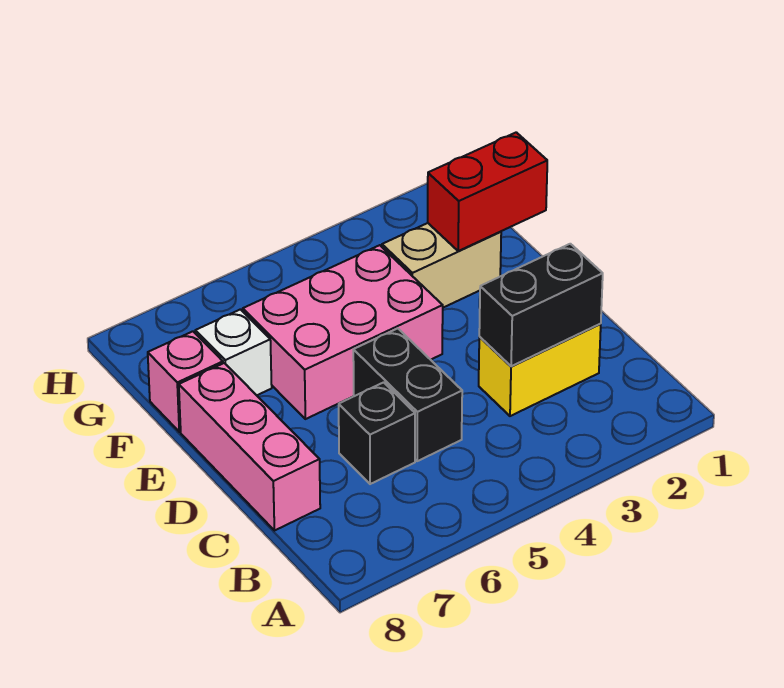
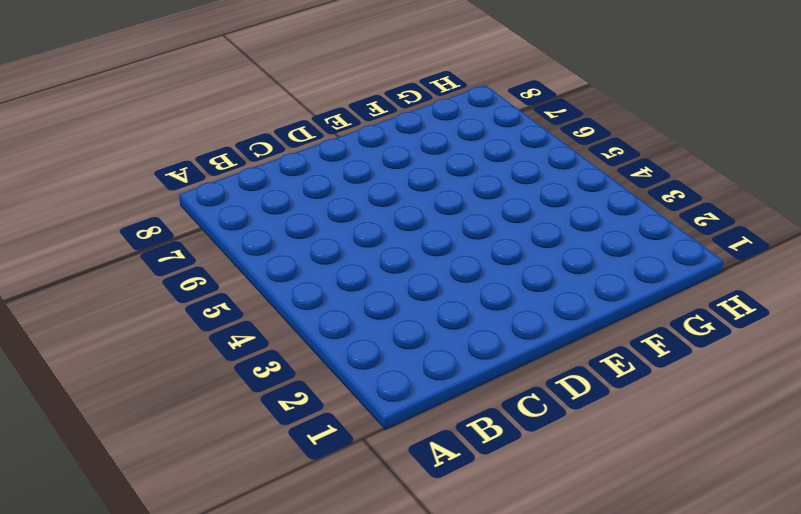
none -> yellow 1x2 brick [479,324,601,416]
none -> black 1x2 brick [353,328,462,461]

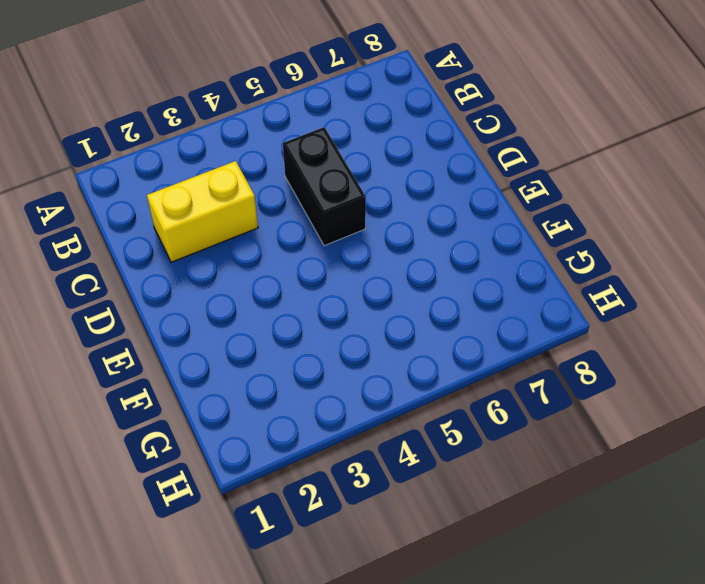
none -> black 1x1 brick [339,382,415,484]
none -> pink 1x3 brick [179,363,320,531]

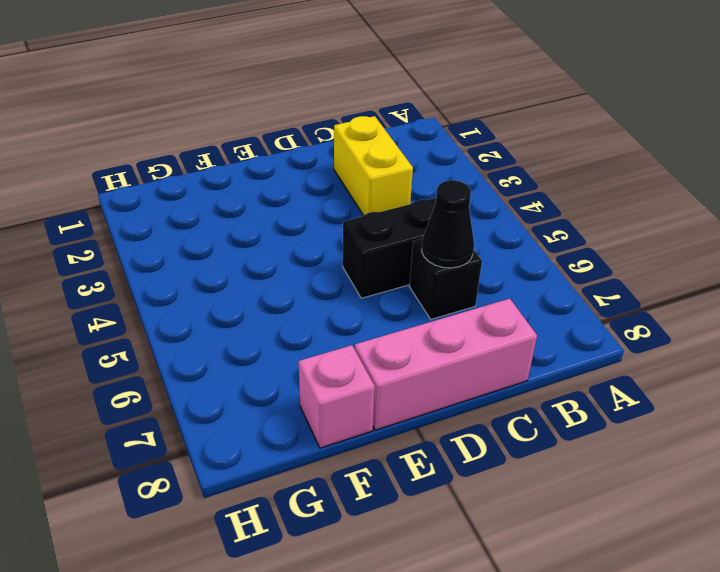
black 1x1 cone [422,180,474,268] -> none
none -> pink 2x3 brick [243,245,443,419]
none -> tan 1x2 brick [382,223,501,308]

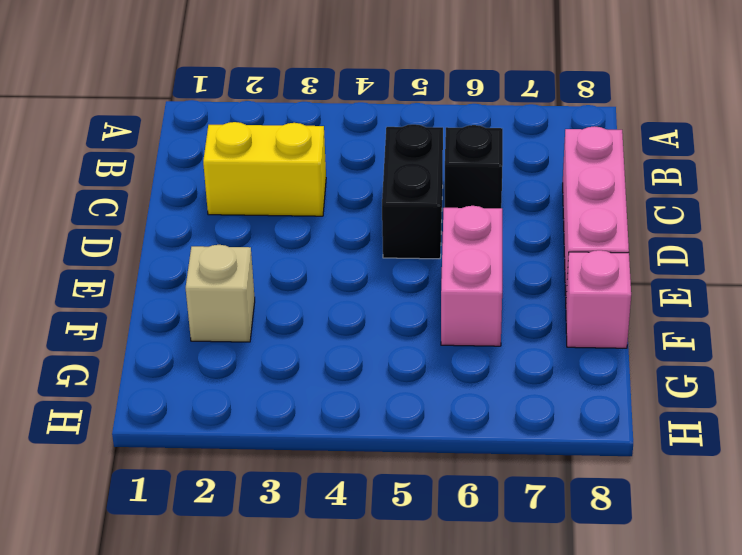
pink 1x2 brick [441,206,502,346] -> pink 2x3 brick [243,245,443,419]
tan 1x1 brick [186,245,255,342] -> tan 1x2 brick [382,223,501,308]
none -> white 1x1 brick [195,309,272,395]
none -> black 1x2 brick [479,244,603,366]

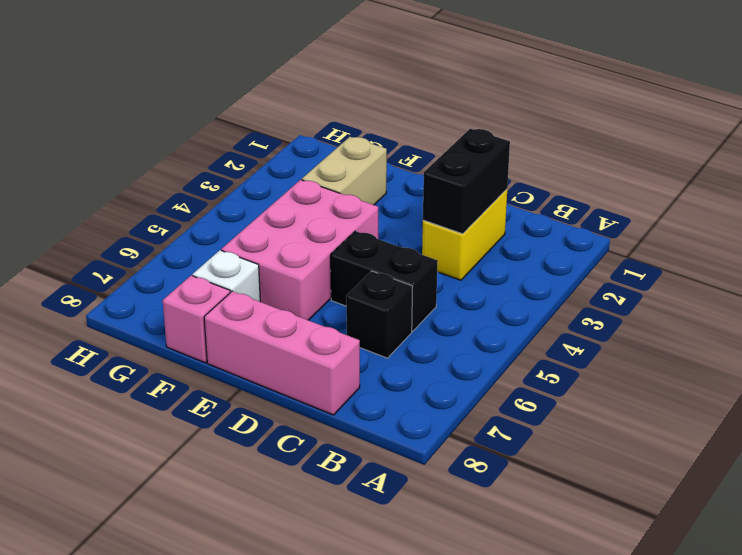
none -> red 1x2 brick [428,132,547,251]

